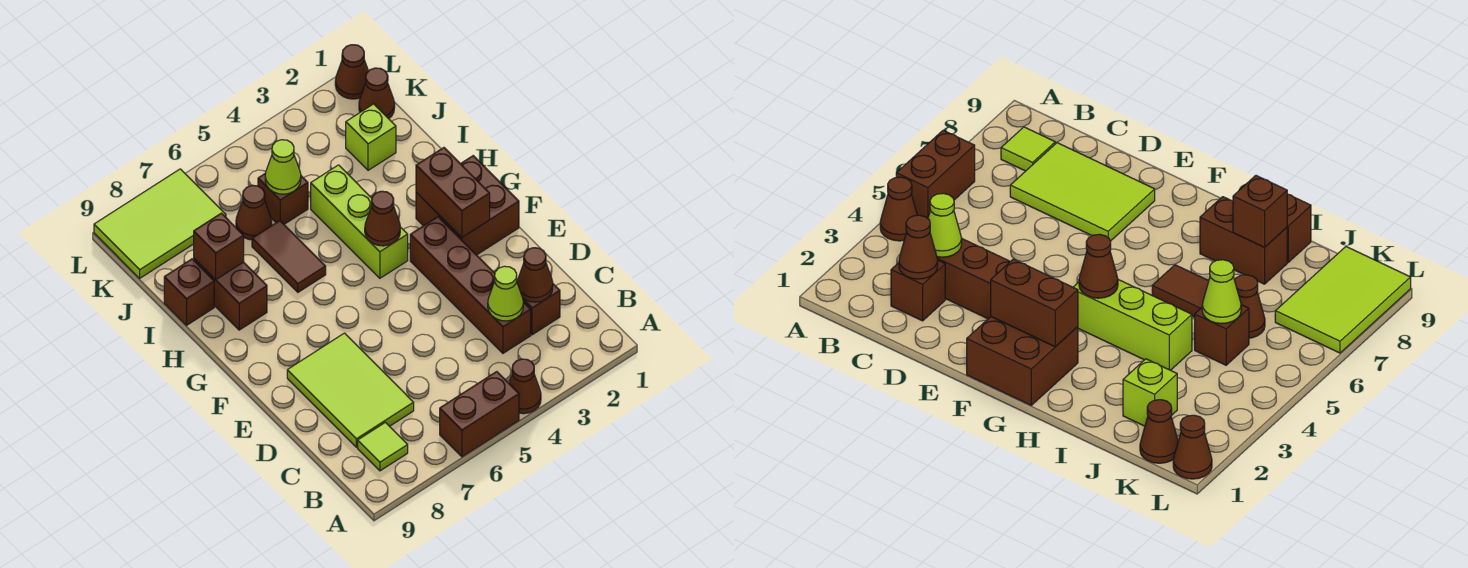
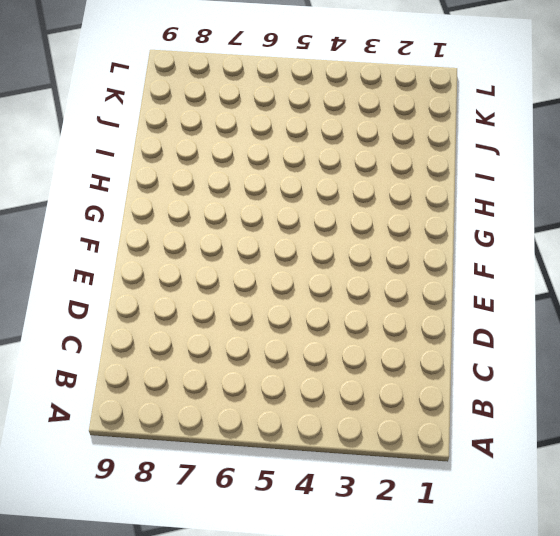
none -> brown 1x1 cone [509,359,541,414]
none -> brown 1x2 brick [440,372,519,457]
none -> lime 1x1 tile [358,422,408,471]

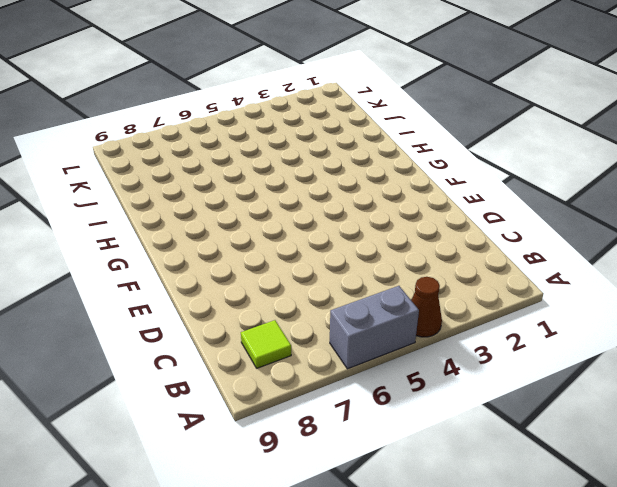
grey 1x2 brick [330,286,419,369] -> brown 1x2 brick [440,372,519,457]
none -> brown 1x1 brick [523,284,560,335]
none -> brown 1x4 brick [410,217,531,353]
none -> lime 2x3 tile [287,333,414,447]

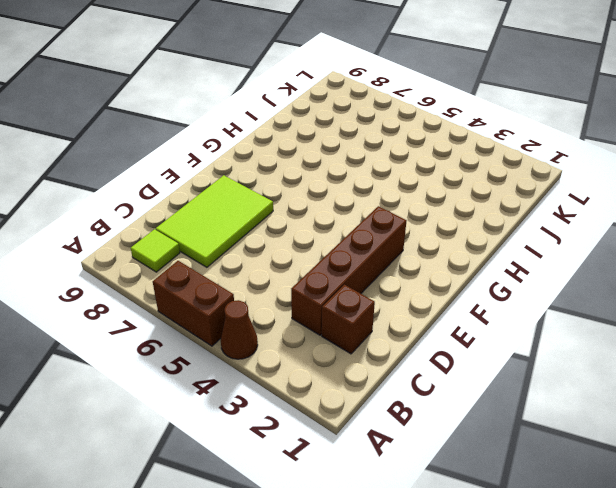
none -> brown 2x2 brick [416,156,519,255]
none -> lime 1x3 brick [311,165,408,278]
none -> brown 1x2 tile [252,221,326,292]

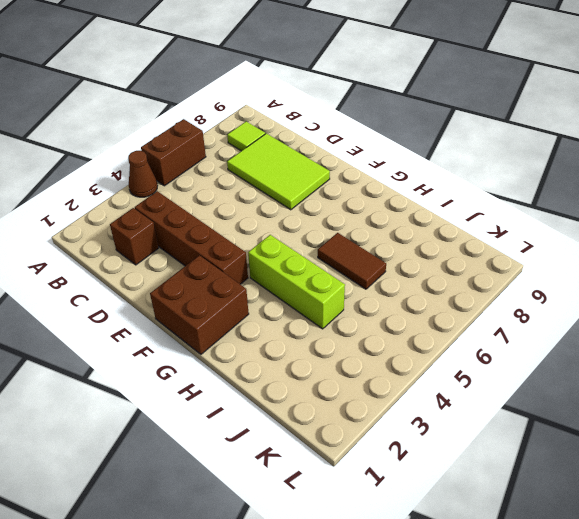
none -> brown 1x2 brick [194,259,267,330]
none -> brown 1x1 brick [164,259,214,325]
none -> lime 1x1 brick [346,104,396,170]

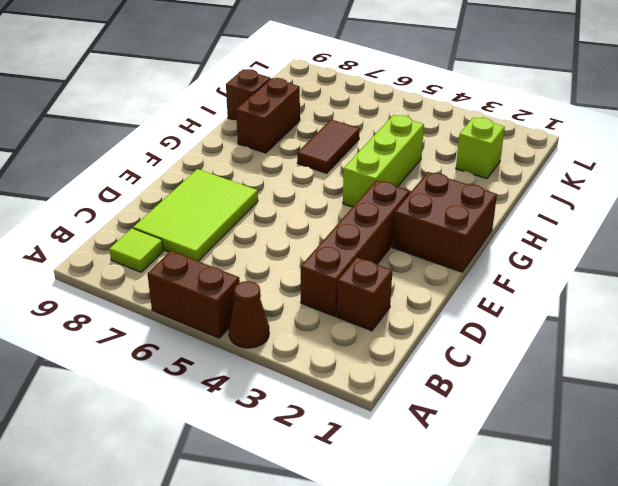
none -> brown 1x1 brick [258,173,308,224]
none -> brown 1x1 cone [236,185,272,240]
none -> brown 1x1 cone [359,68,395,119]

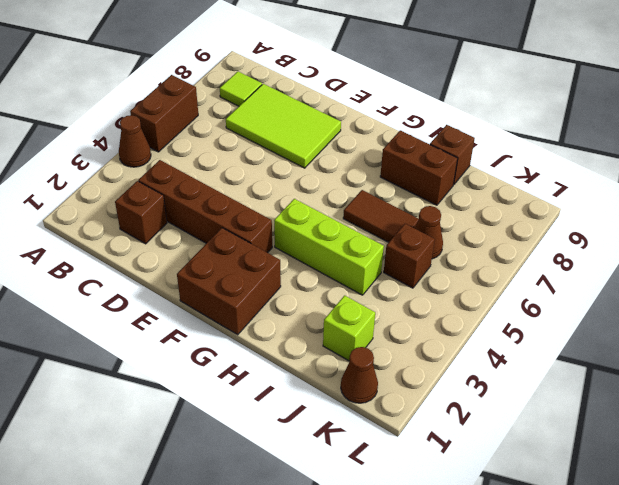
none -> lime 2x3 tile [94,169,226,278]
none -> brown 1x1 cone [335,45,368,99]
none -> brown 1x1 cone [517,248,553,302]

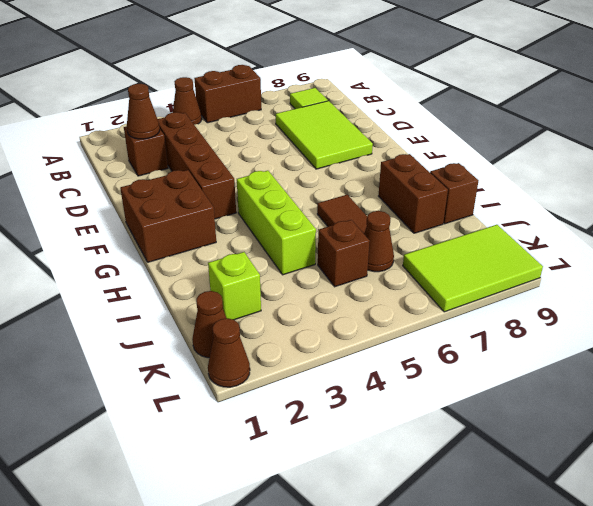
none -> lime 1x1 cone [488,266,523,321]
none -> brown 1x2 brick [416,148,490,237]
none -> brown 1x1 cone [365,191,400,246]

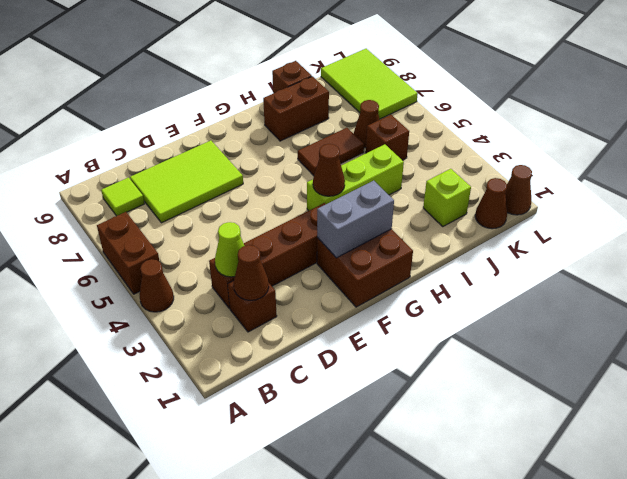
grey 1x2 brick [317,181,394,258] -> brown 1x2 brick [416,148,490,237]
none -> brown 1x1 brick [194,213,244,280]
none -> lime 1x1 cone [265,140,301,194]

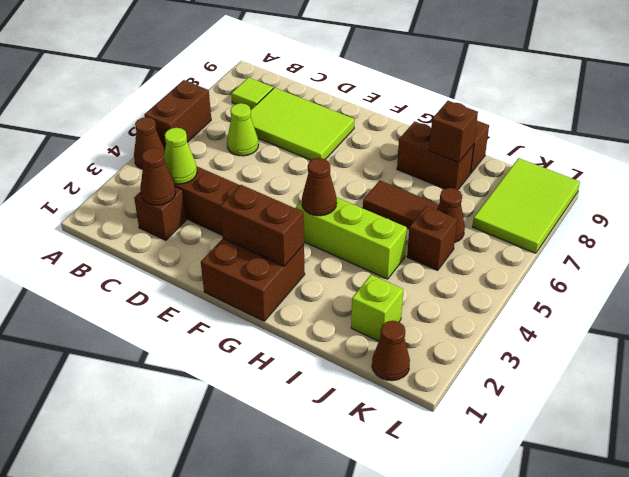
lime 1x1 cone [227,103,259,156] -> lime 1x1 cone moved to [265,140,301,194]
none -> brown 1x1 cone [335,45,368,99]

